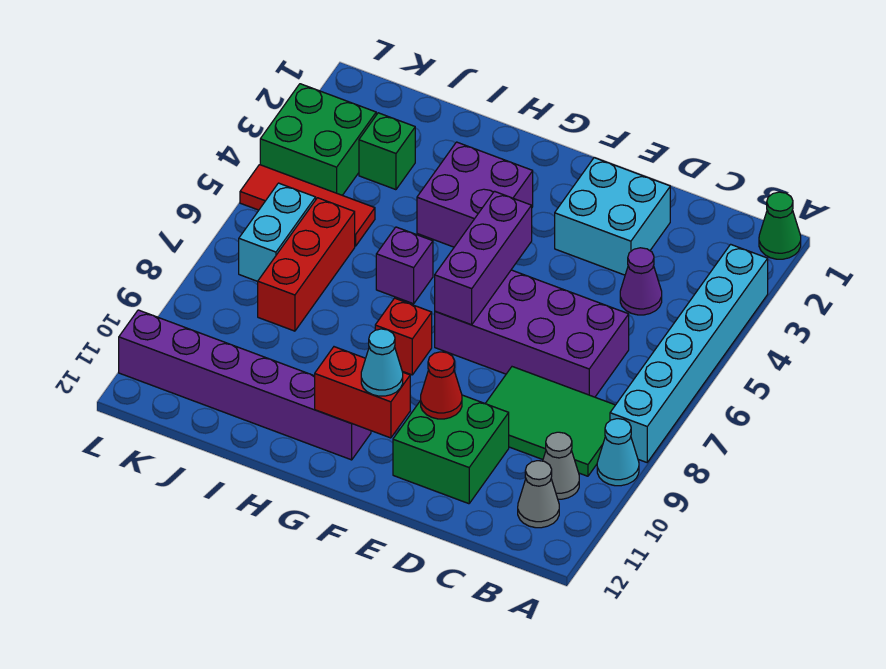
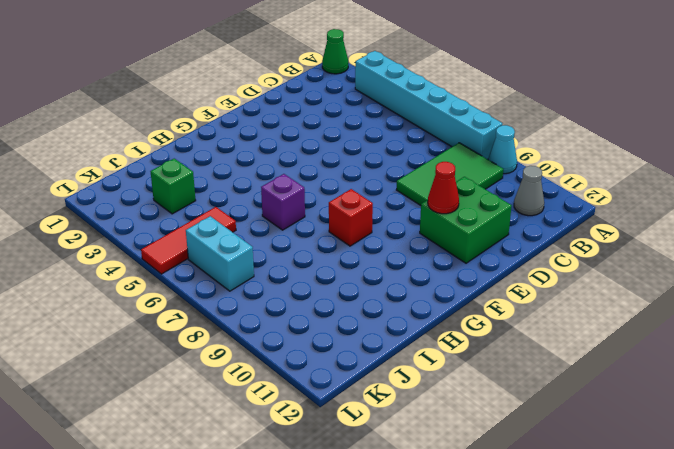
none -> grey 1x1 cone [543,432,579,499]
none -> purple 1x1 cone [620,248,662,315]
none -> purple 2x4 brick [435,270,629,397]

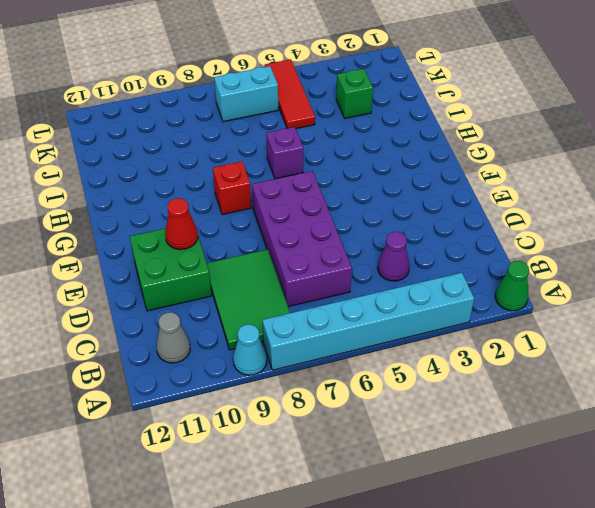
none -> grey 1x1 cone [543,432,579,499]
none -> cyan 2x2 brick [555,158,670,275]
none -> purple 2x2 brick [417,142,533,247]

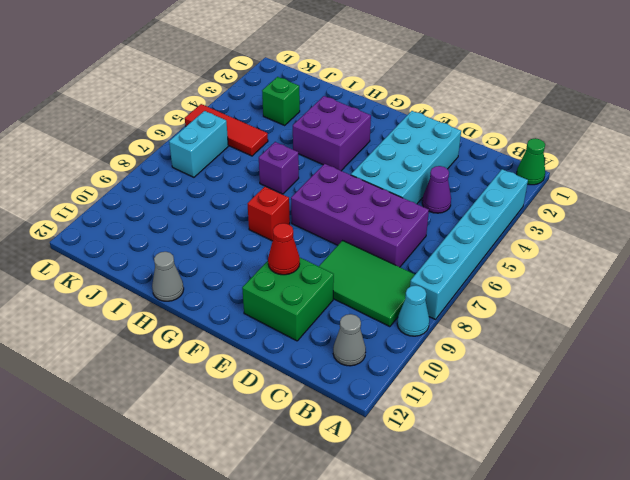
cyan 2x4 brick [351,111,461,204] -> cyan 2x2 brick [555,158,670,275]
grey 1x1 cone [152,252,184,301] -> grey 1x1 cone moved to [543,432,579,499]
none -> purple 1x6 brick [119,310,371,460]
none -> red 1x3 brick [258,198,355,331]
none -> green 2x2 brick [260,84,376,195]

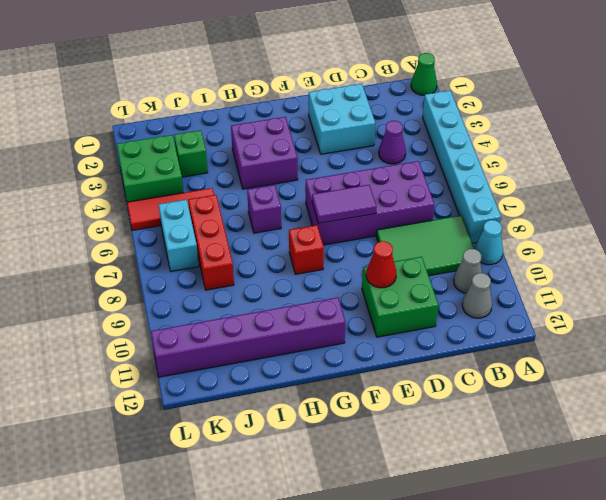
purple 1x2 tile [312,185,377,223] -> purple 1x3 brick [435,191,532,325]
none -> red 1x2 brick [315,347,410,438]
none -> cyan 1x1 cone [361,329,403,396]

